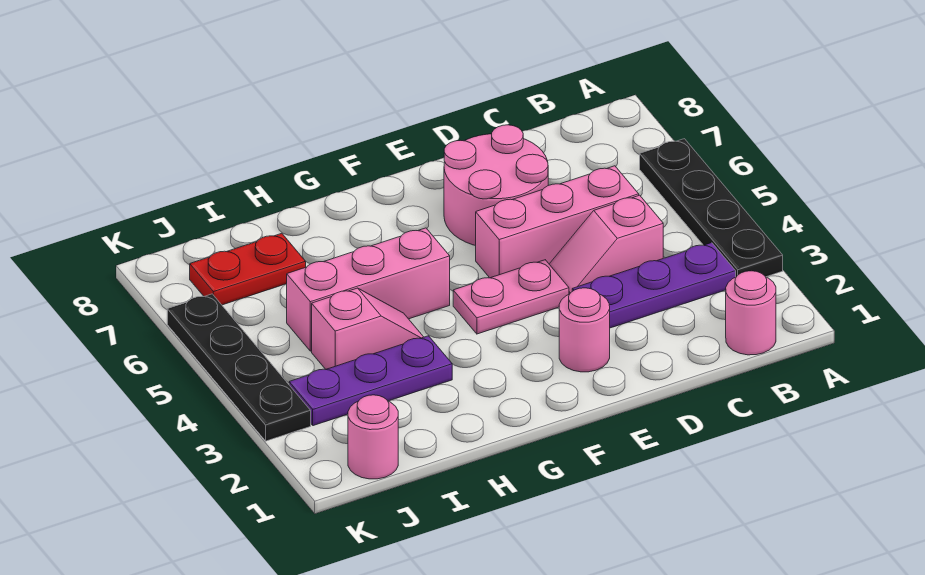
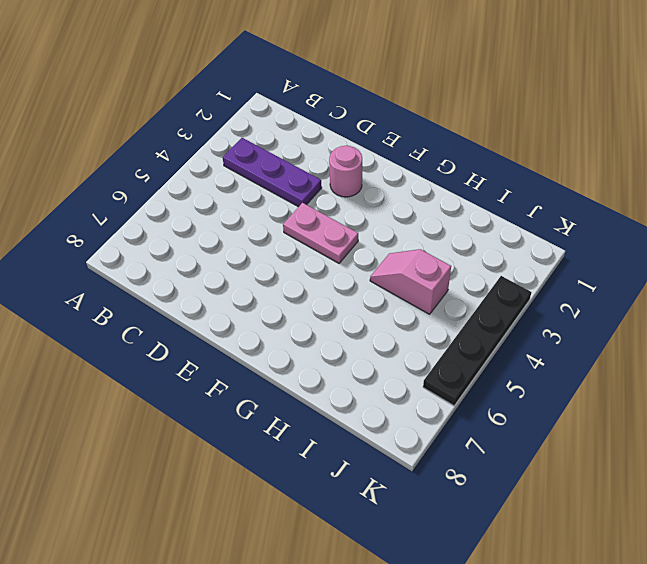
none -> black 1x4 plate [640,139,783,277]
none -> pink 1x1 round brick [726,271,776,355]
none -> pink 1x2 slope [549,195,663,294]

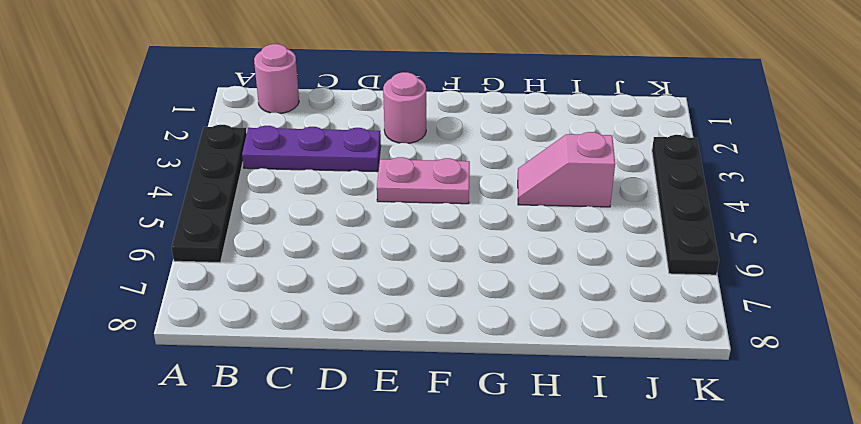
none -> pink 1x2 slope [549,195,663,294]
none -> pink 1x3 brick [476,166,639,278]
none -> pink 2x2 round brick [444,125,548,246]

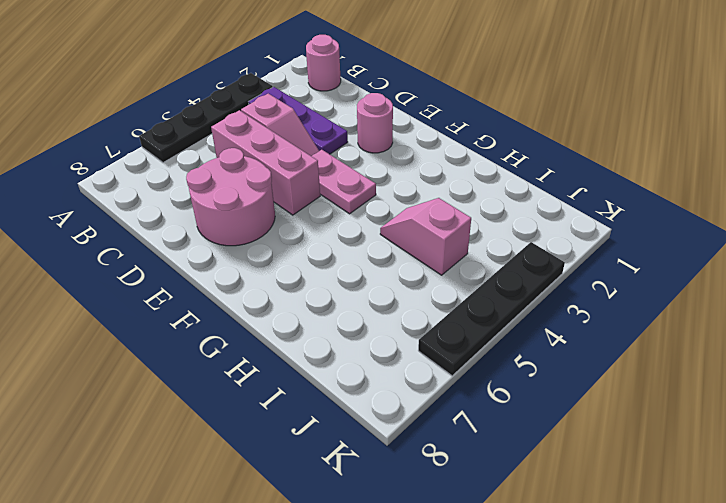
none -> pink 1x3 brick [287,228,450,351]
none -> purple 1x3 plate [289,336,452,426]
none -> red 1x2 plate [190,233,306,305]

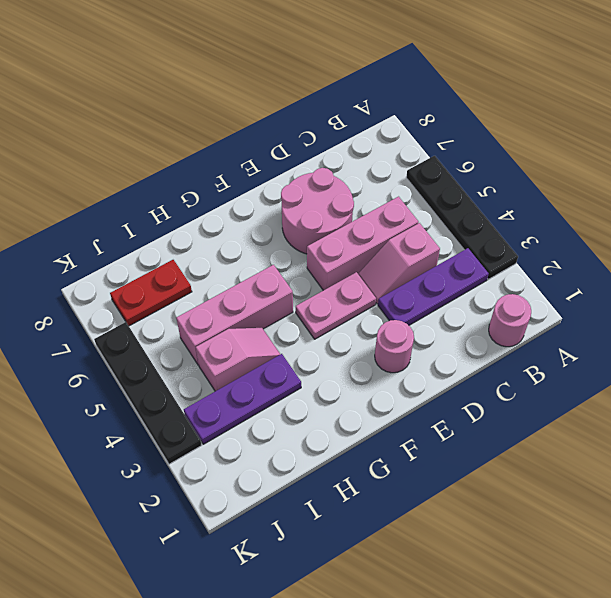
none -> pink 1x1 round brick [348,395,398,479]

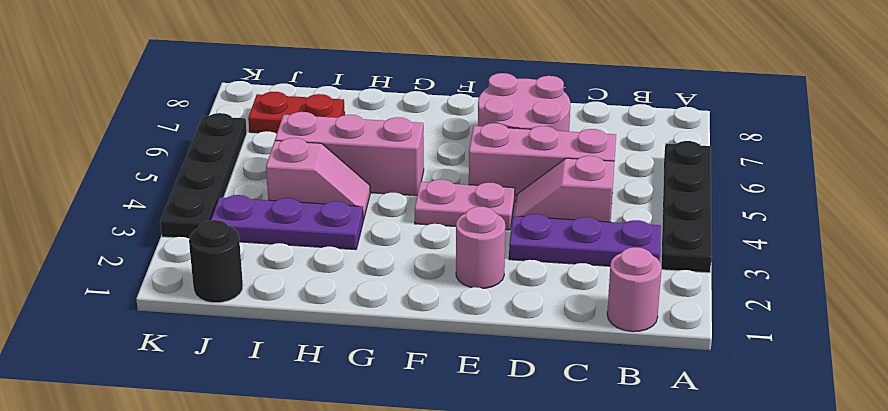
black 1x1 round brick [189,220,243,303] -> pink 1x1 round brick [348,395,398,479]

